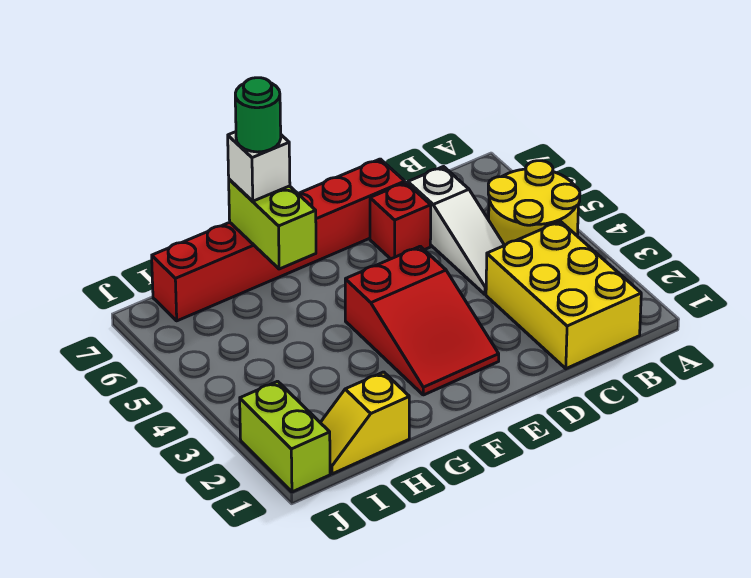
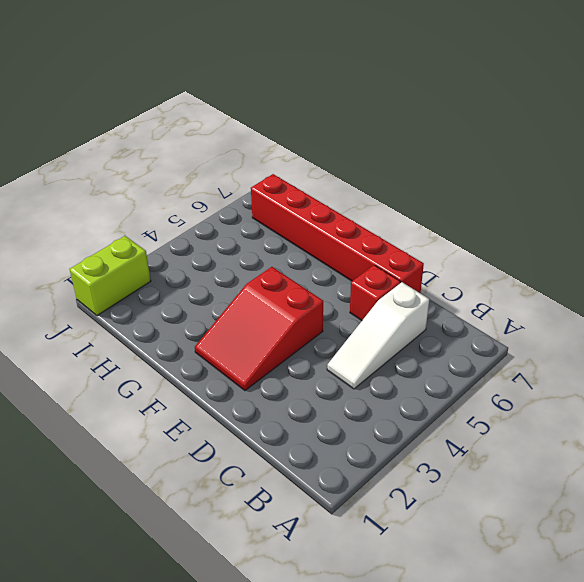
none -> yellow 2x2 round brick [488,161,580,245]
none -> yellow 2x3 brick [486,221,641,369]

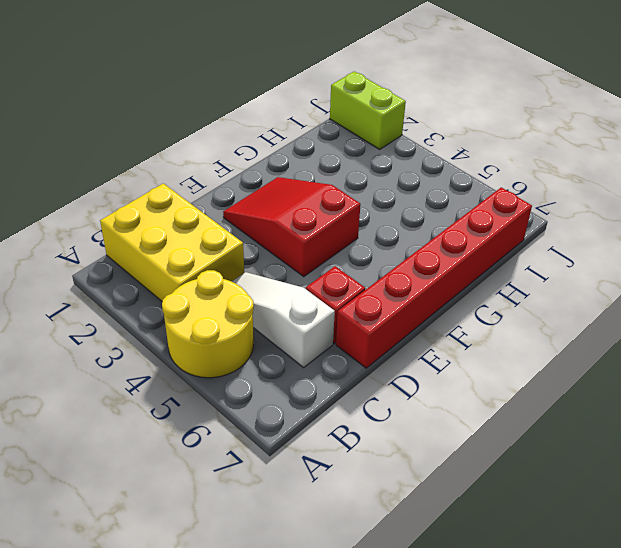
none -> yellow 1x2 slope [320,372,409,474]
none -> lime 1x2 brick [229,179,316,269]

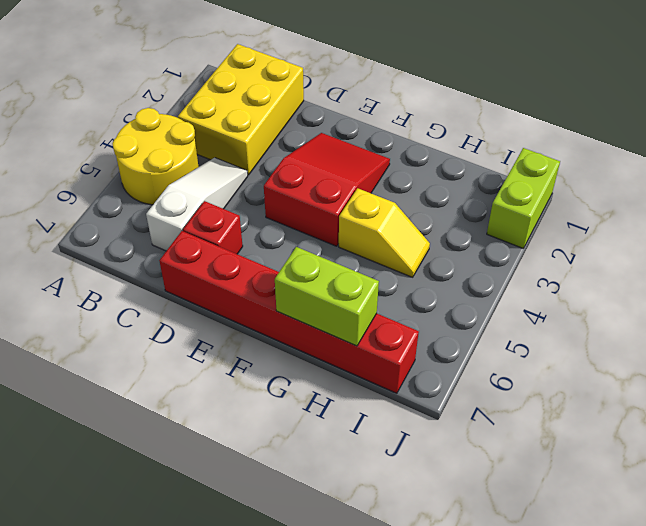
yellow 1x2 slope [339,188,430,277] -> yellow 1x2 slope moved to [320,372,409,474]
lime 1x2 brick [275,247,379,346] -> lime 1x2 brick turned to [229,179,316,269]
none -> white 1x1 brick [228,132,290,201]
none -> green 1x1 round brick [235,78,281,152]

